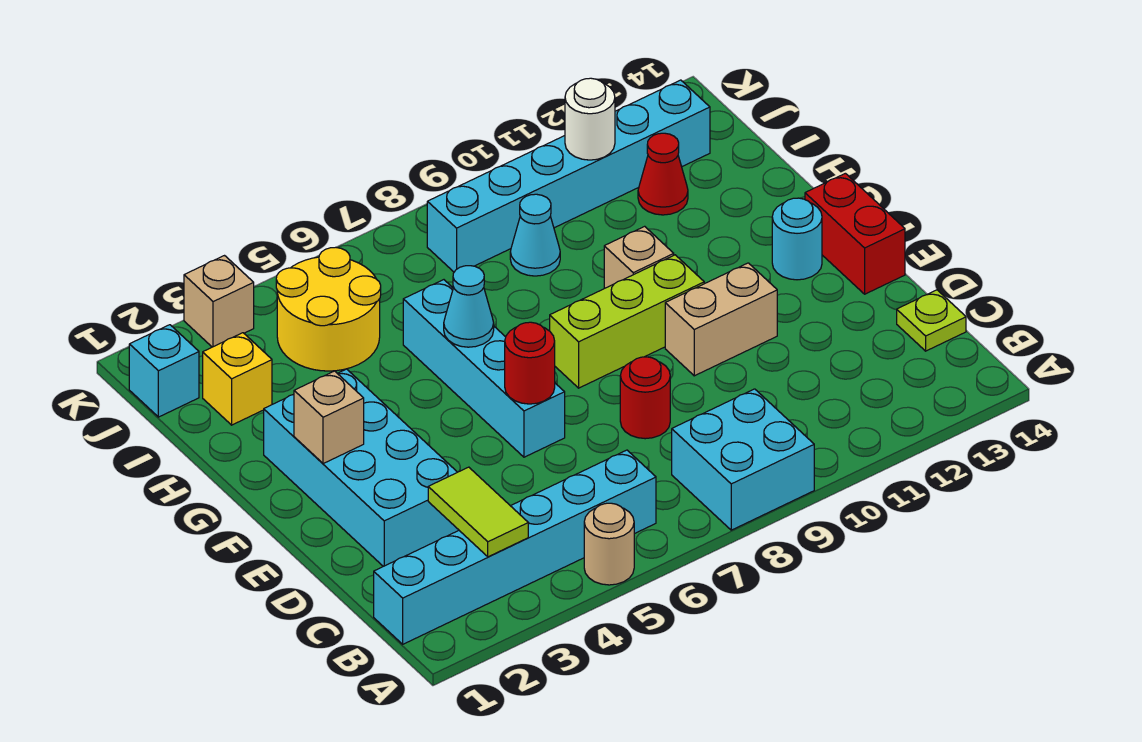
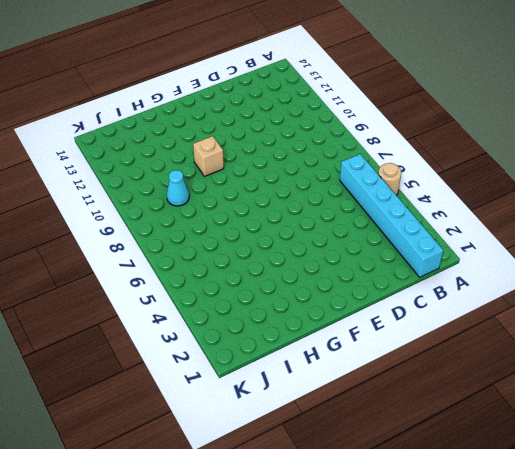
none -> cyan 2x2 brick [672,389,814,530]
none -> lime 1x1 plate [897,290,966,351]
none -> cyan 2x4 brick [264,369,459,566]

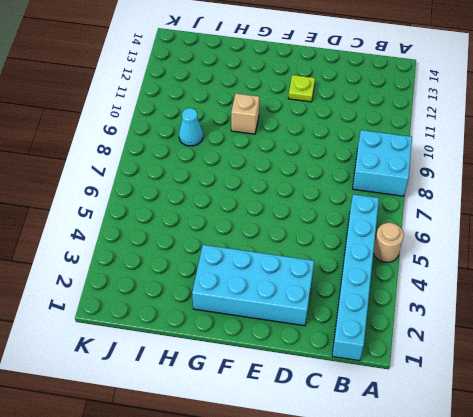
lime 1x1 plate [288,75,315,102] -> lime 1x1 plate moved to [897,290,966,351]
none -> red 1x1 round brick [620,357,670,439]
none -> cyan 1x4 brick [403,280,565,457]
none -> tan 1x2 brick [665,263,777,376]

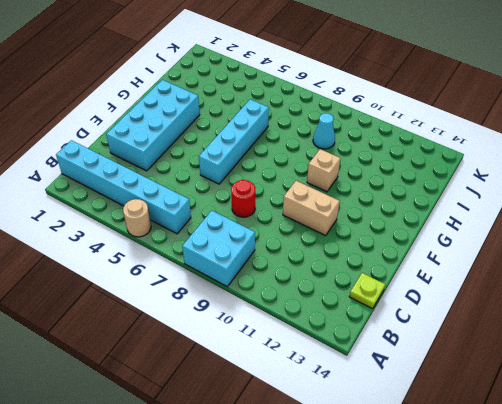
none -> red 1x2 brick [805,173,905,294]
none -> lime 1x3 brick [550,255,704,388]
none -> cyan 1x1 round brick [772,198,822,280]

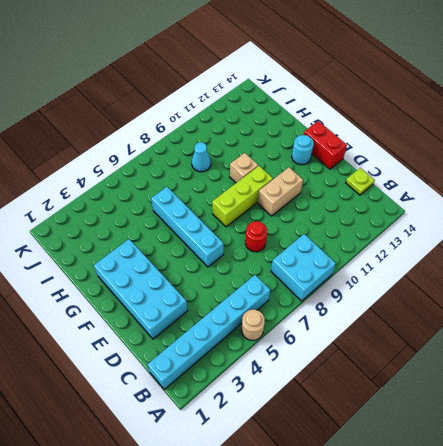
none -> yellow 1x1 brick [203,333,272,425]
none -> yellow 2x2 round brick [276,247,381,371]
none -> red 1x1 cone [638,133,688,215]

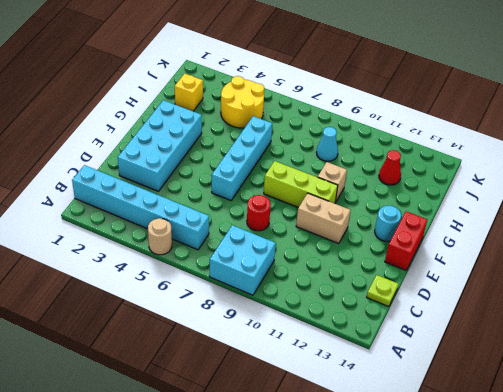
none -> cyan 1x1 brick [129,325,199,417]
none -> cyan 1x6 brick [427,80,710,272]
none -> tan 1x1 brick [184,256,254,347]

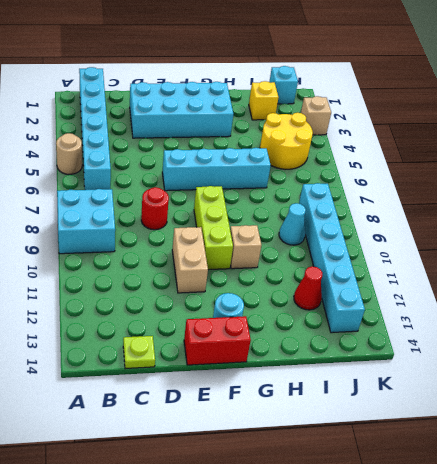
none -> lime 1x2 tile [428,467,528,557]
none -> red 1x1 round brick [505,322,555,404]
none -> tan 1x1 brick [294,371,364,464]

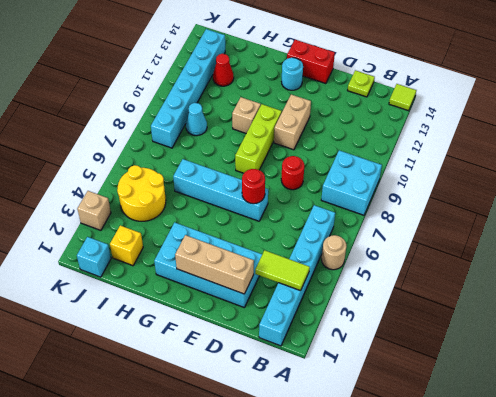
lime 1x1 tile [389,84,416,111] -> none
tan 1x3 brick [175,235,254,294] -> tan 1x1 brick [294,371,364,464]
none -> cyan 1x1 cone [444,266,494,347]
none -> white 1x1 round brick [565,78,615,160]

